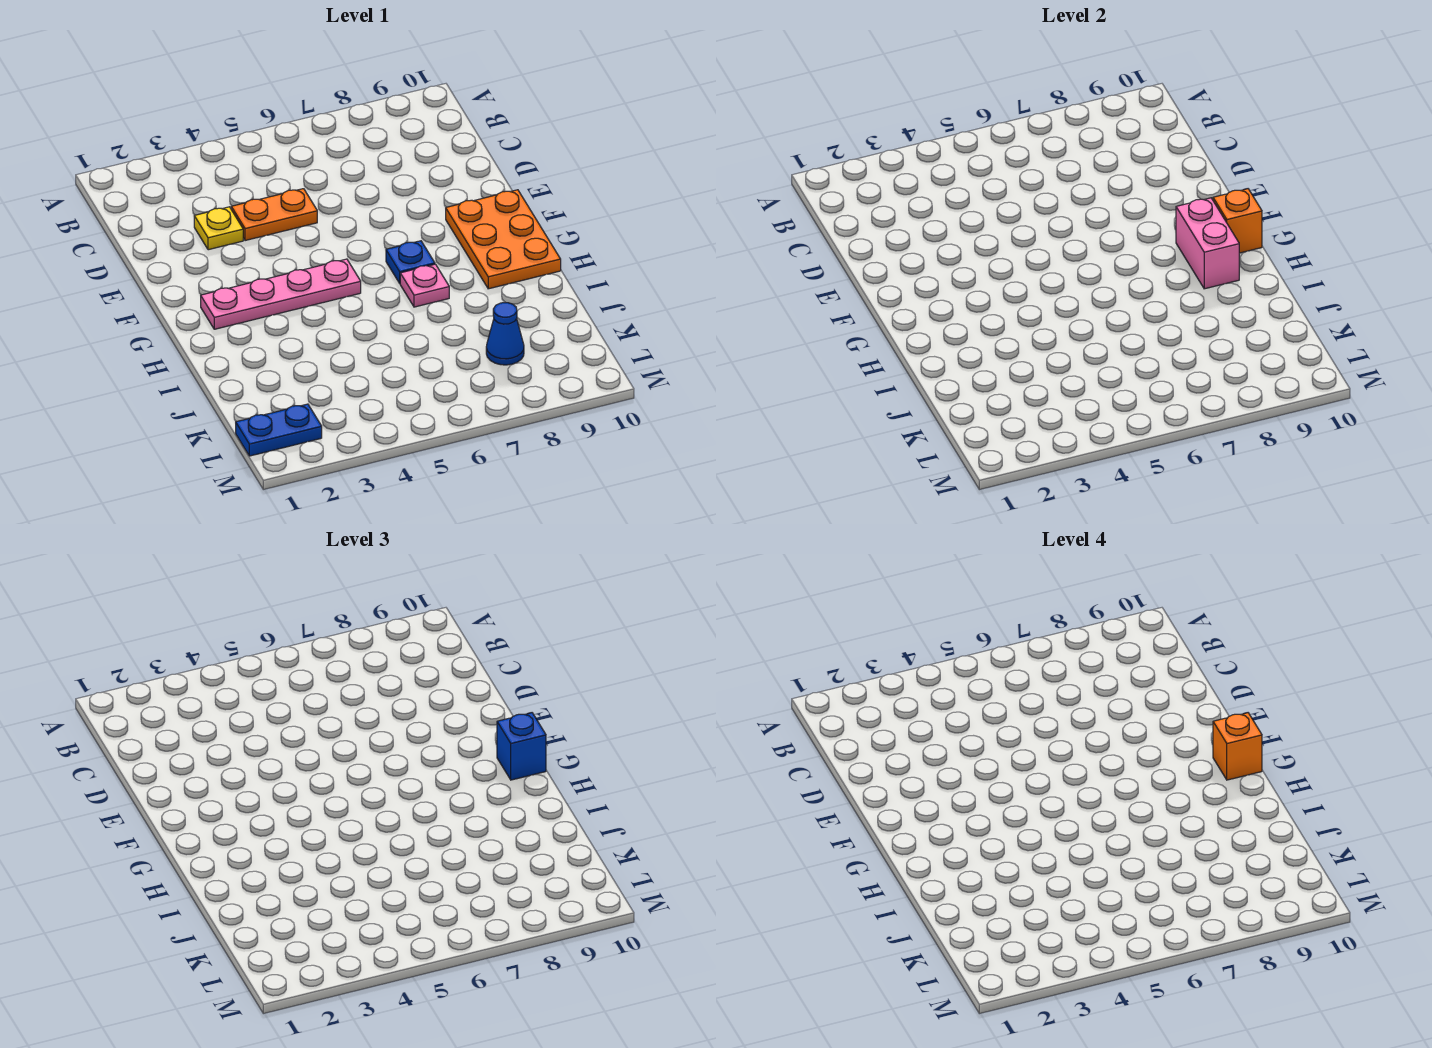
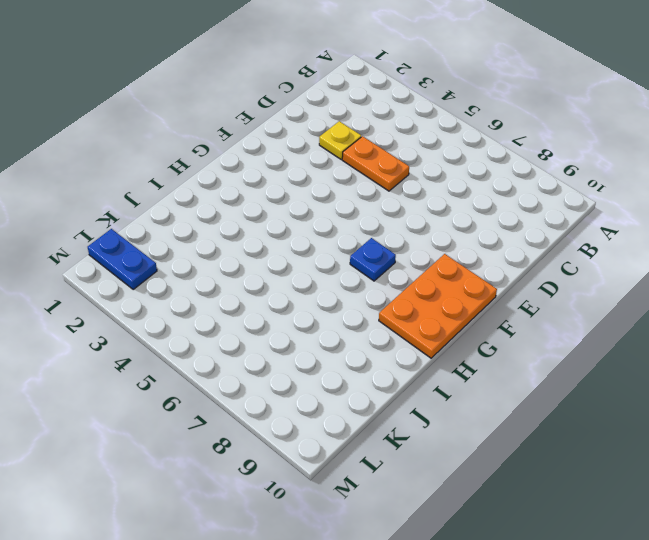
none -> pink 1x4 plate [201,259,361,329]
none -> pink 1x1 plate [400,264,449,307]
none -> blue 1x1 cone [486,303,524,365]

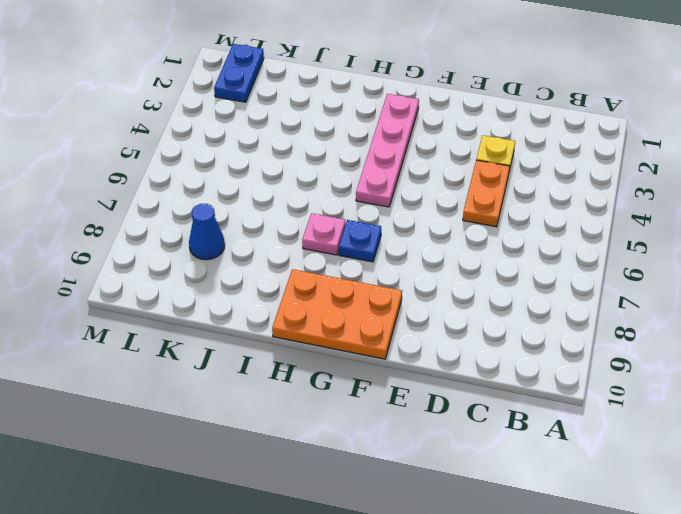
none -> pink 1x2 brick [1176,198,1239,289]
none -> orange 1x1 brick [1213,189,1262,253]
none -> blue 1x1 brick [497,713,546,780]

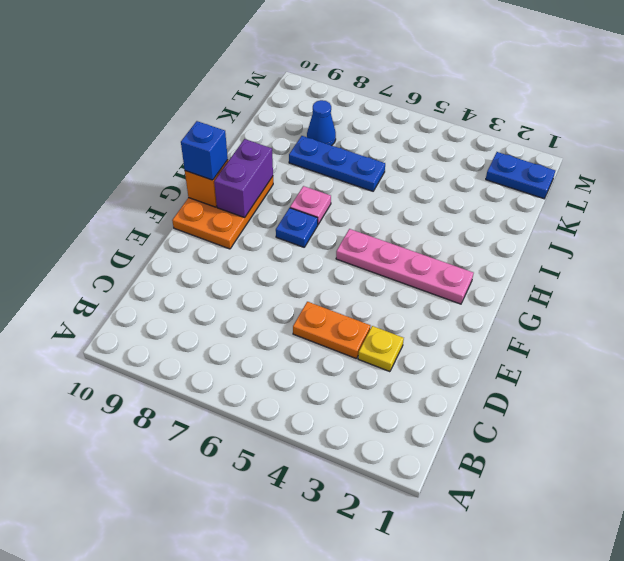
purple 1x2 brick [214,139,273,218] -> pink 1x2 brick [1176,198,1239,289]
blue 1x3 plate [289,136,385,191] -> none
none -> orange 1x1 brick [1213,713,1262,780]

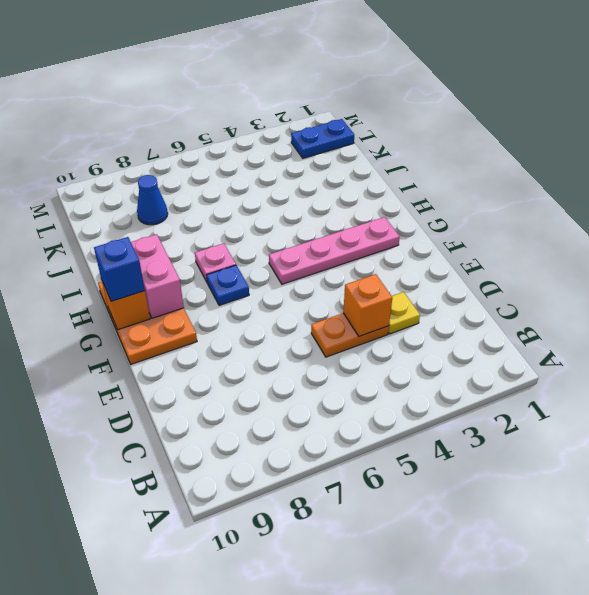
orange 1x1 brick [343,274,392,336] -> orange 1x1 brick moved to [1213,713,1262,780]

